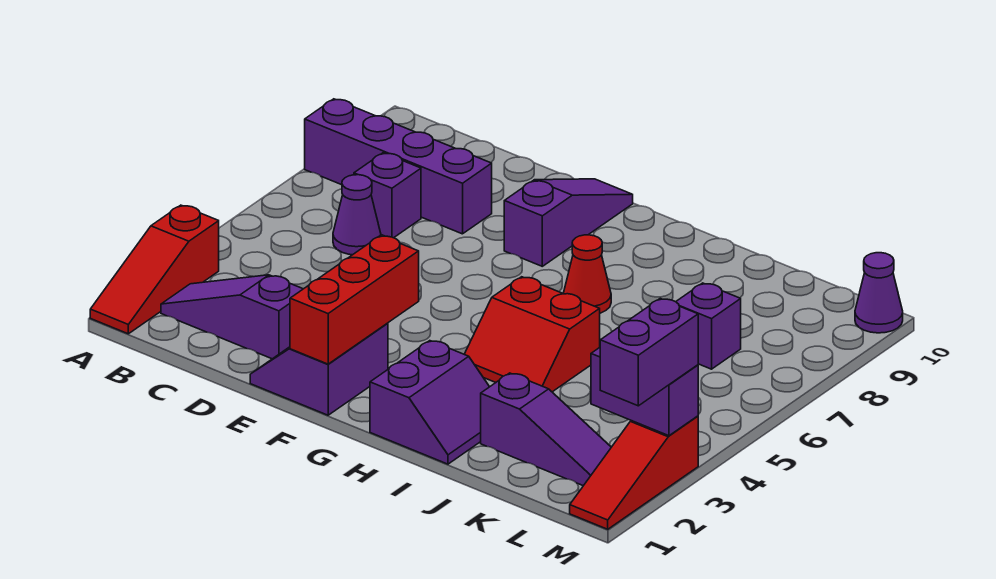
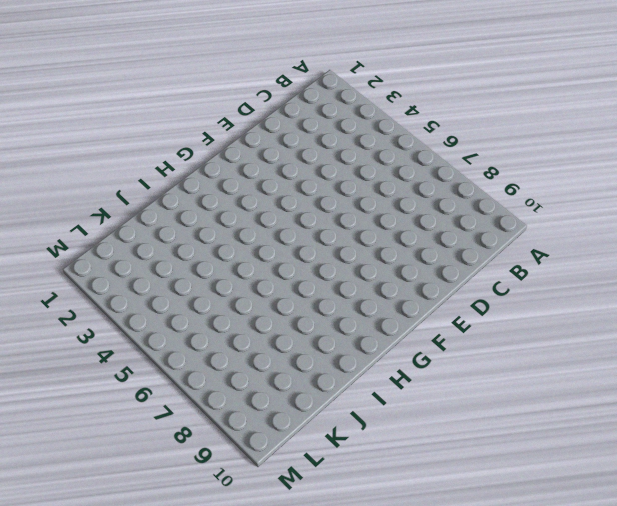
none -> red 1x3 slope [90,205,219,334]
none -> purple 1x4 brick [305,99,492,234]
none -> purple 1x3 slope [161,275,303,359]

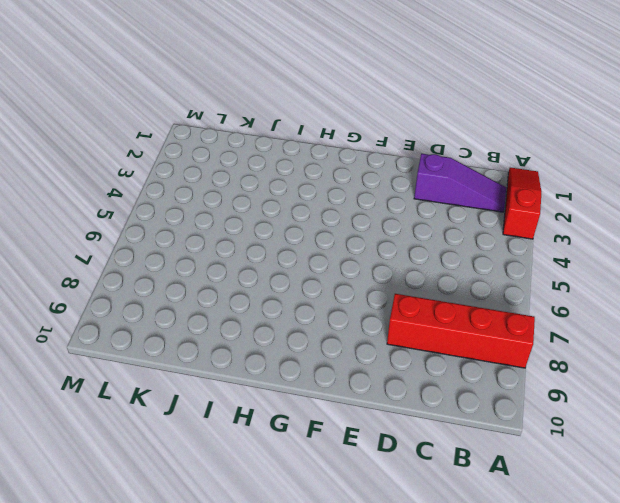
red 1x4 brick [387,294,535,368] -> purple 1x4 brick [305,99,492,234]
none -> purple 1x1 cone [333,175,381,255]
none -> purple 1x1 brick [354,153,421,238]
none -> purple 2x2 slope [250,323,388,415]

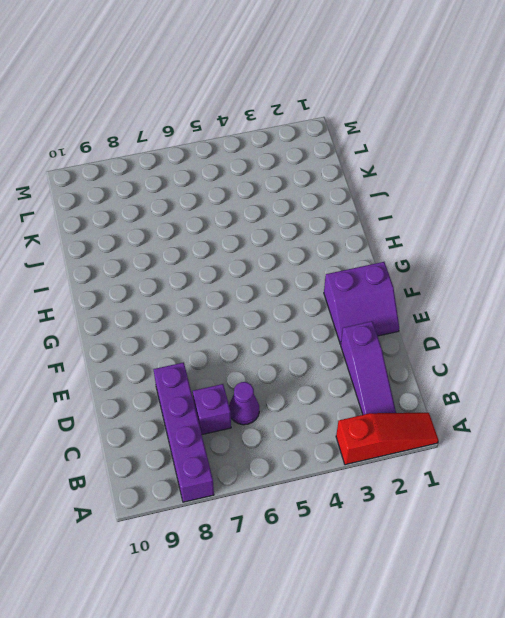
none -> purple 1x3 slope [504,179,633,266]
none -> purple 2x2 slope [370,341,489,464]
none -> red 2x2 slope [464,277,600,392]

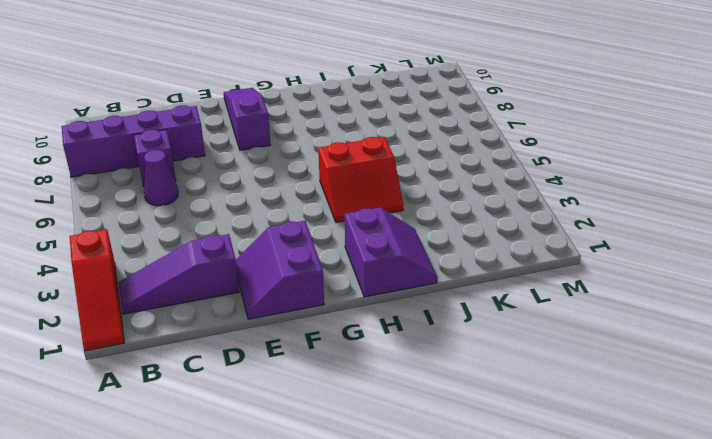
none -> red 1x1 cone [563,235,611,313]
none -> purple 1x3 slope [481,373,611,486]
none -> purple 1x1 brick [676,283,741,369]

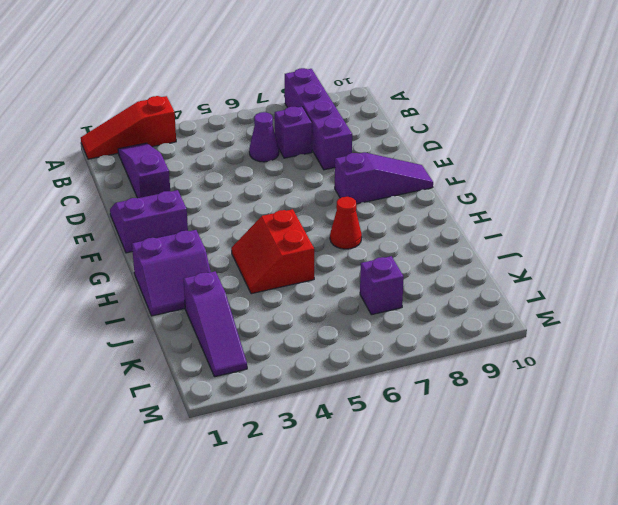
none -> red 1x3 slope [570,416,698,529]
none -> purple 1x1 cone [855,253,903,333]
none -> red 1x3 brick [290,235,419,364]

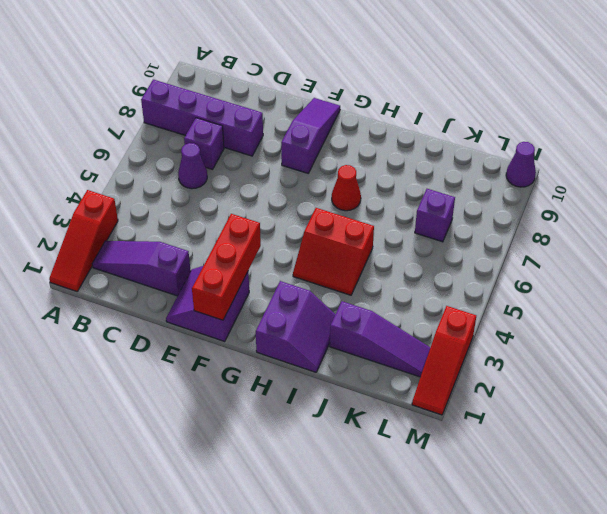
none -> purple 1x2 brick [591,348,698,436]
none -> purple 1x2 brick [600,299,698,406]

